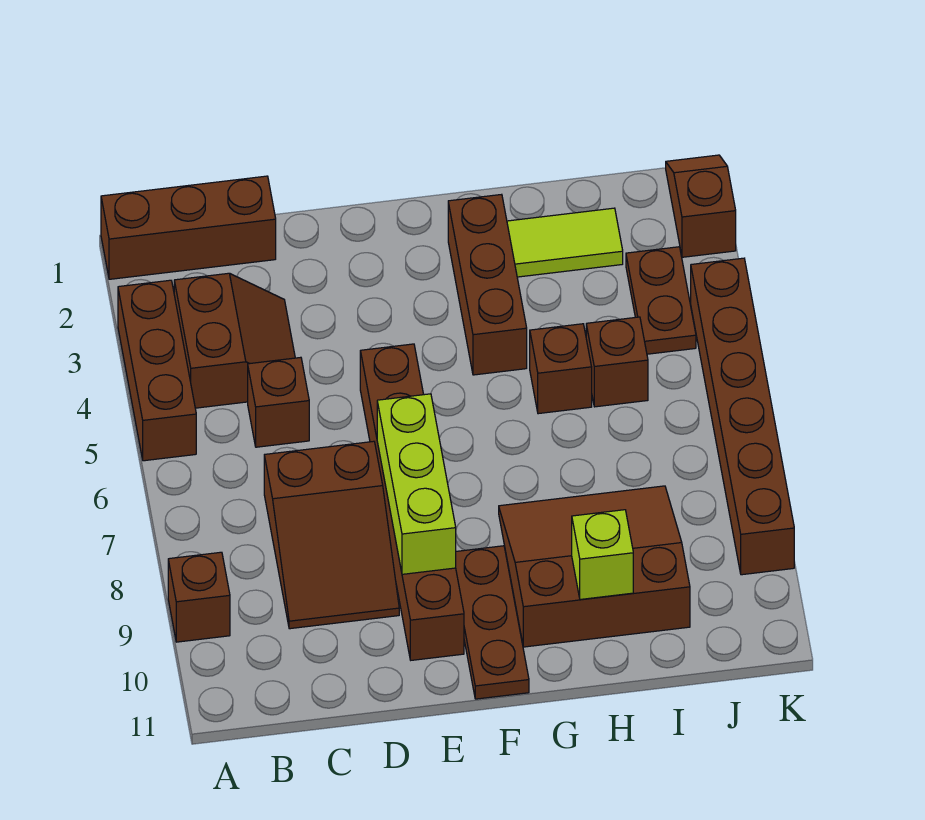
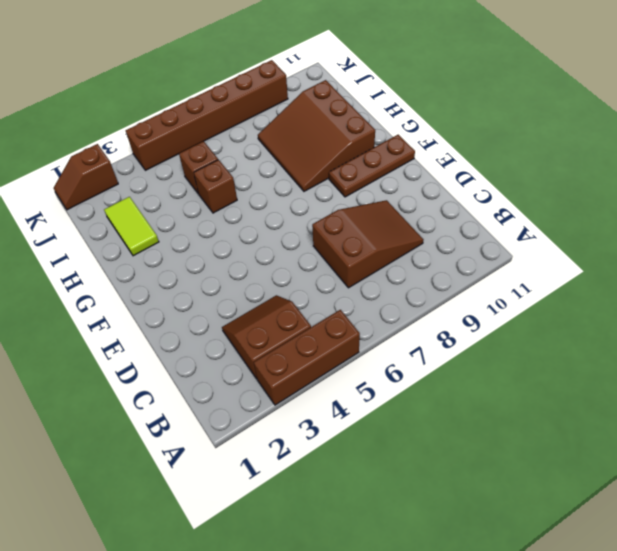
none -> brown 1x3 brick [101,176,276,279]
none -> brown 1x1 brick [168,552,230,642]
none -> brown 1x1 brick [248,357,309,447]

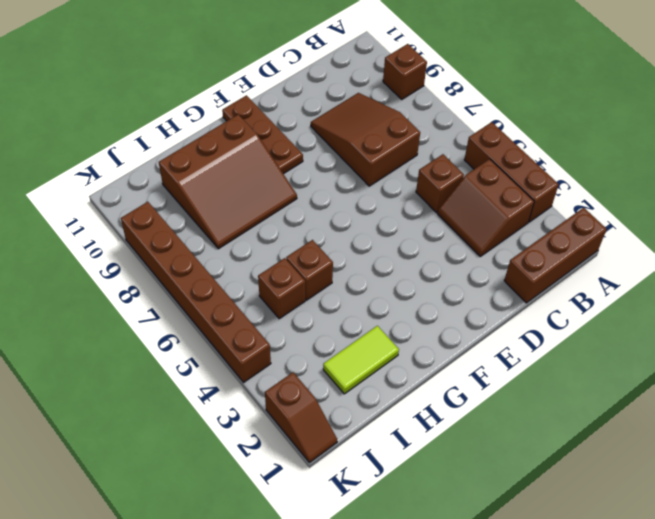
none -> brown 1x6 brick [360,344,464,660]
none -> brown 1x3 brick [448,194,527,375]
none -> brown 1x2 plate [626,247,696,354]

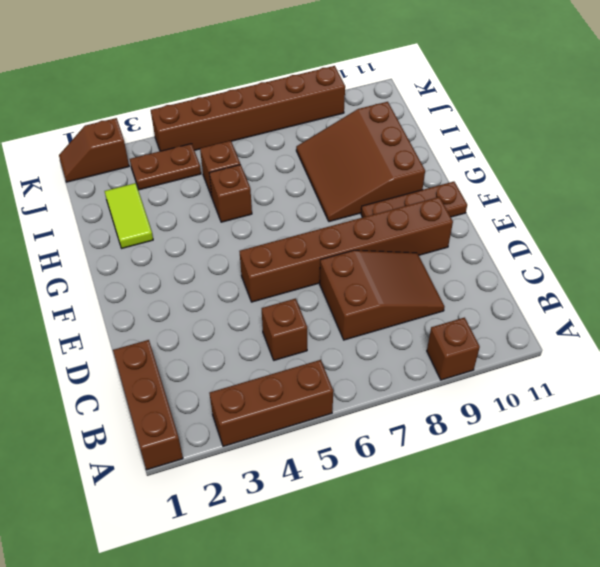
none -> brown 2x2 slope [174,273,295,408]
none -> brown 1x3 brick [448,194,527,375]
none -> lime 1x3 brick [377,394,456,574]

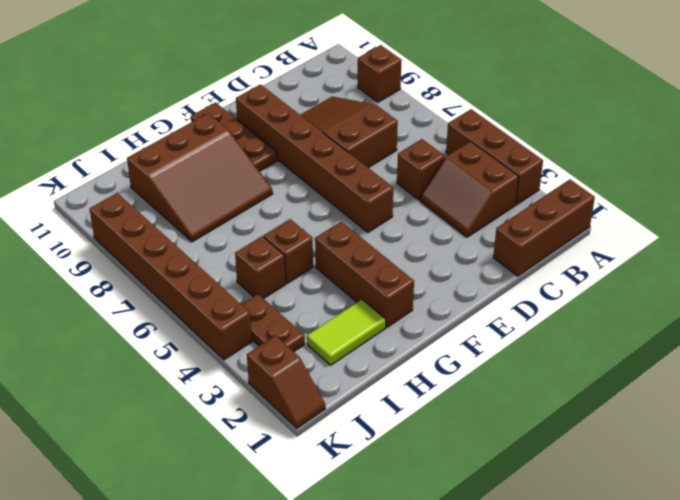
none -> lime 1x3 brick [377,394,456,574]
none -> lime 1x1 brick [572,510,633,599]

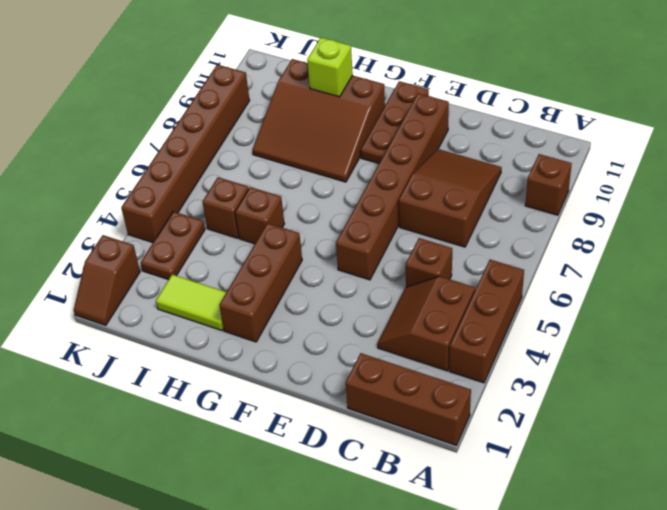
none -> lime 1x3 brick [377,394,456,574]

